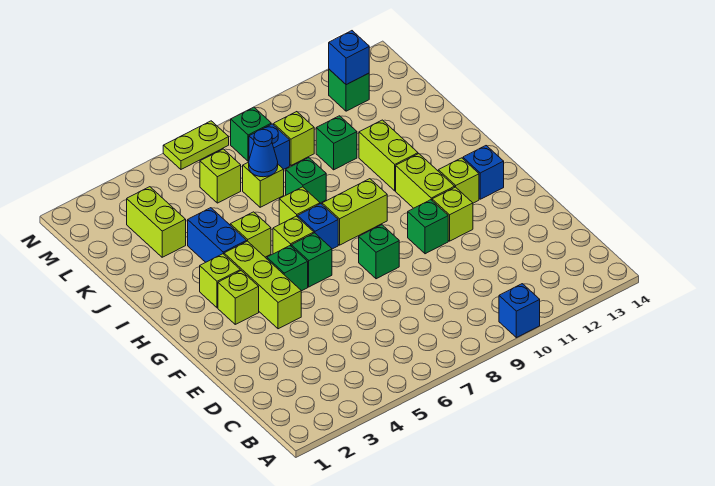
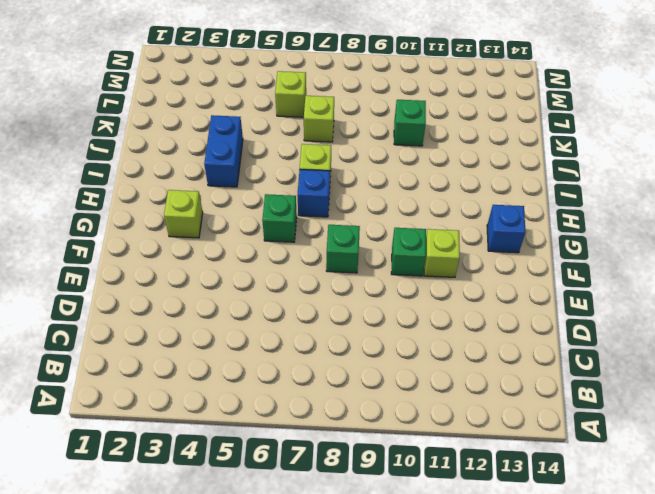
none -> blue 1x1 brick [499,284,540,338]
none -> lime 1x3 brick [224,241,301,329]
none -> green 1x1 brick [267,246,308,291]
none -> lime 1x2 brick [396,154,455,208]

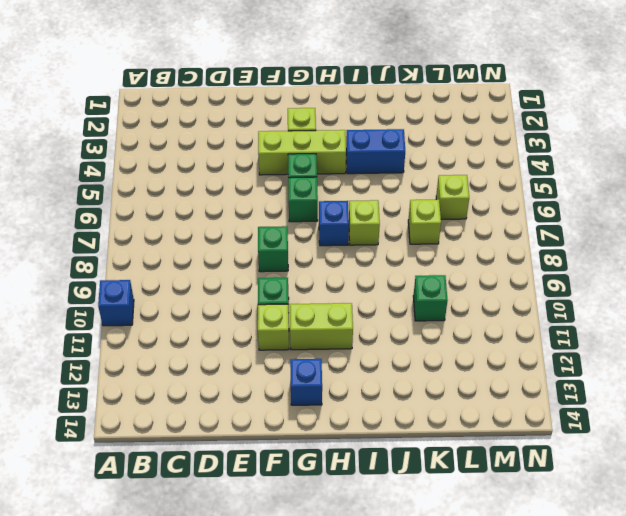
none -> lime 1x1 brick [438,158,479,203]
none -> lime 1x1 brick [200,254,240,308]
none -> lime 1x1 brick [273,216,314,254]
none -> lime 1x2 brick [322,179,387,245]

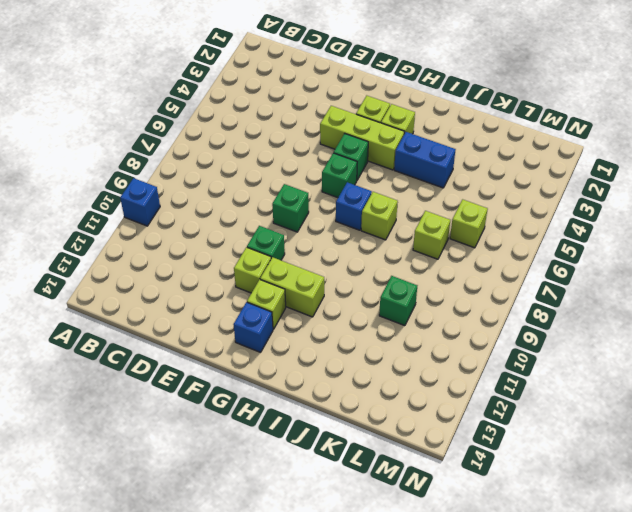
none -> lime 1x1 brick [273,216,314,254]
none -> lime 1x2 brick [322,179,387,245]
none -> lime 1x1 brick [230,212,271,257]
none -> lime 1x2 brick [359,120,418,191]

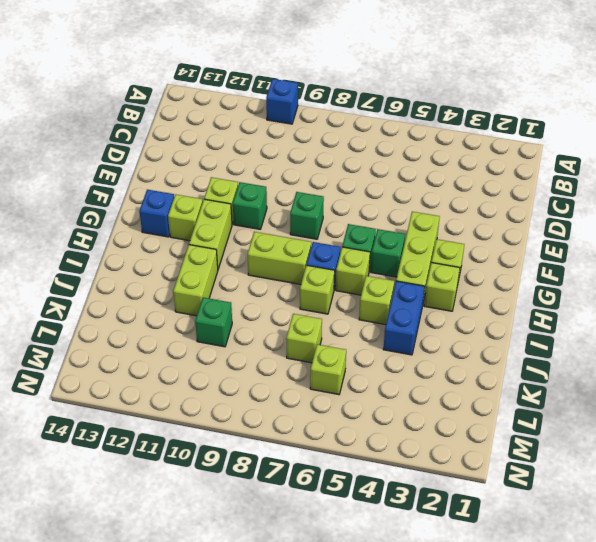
none -> green 1x1 brick [286,158,326,203]
none -> lime 1x2 brick [127,187,186,257]
none -> blue 1x1 brick [249,124,290,169]
none -> lime 1x1 brick [274,112,314,165]

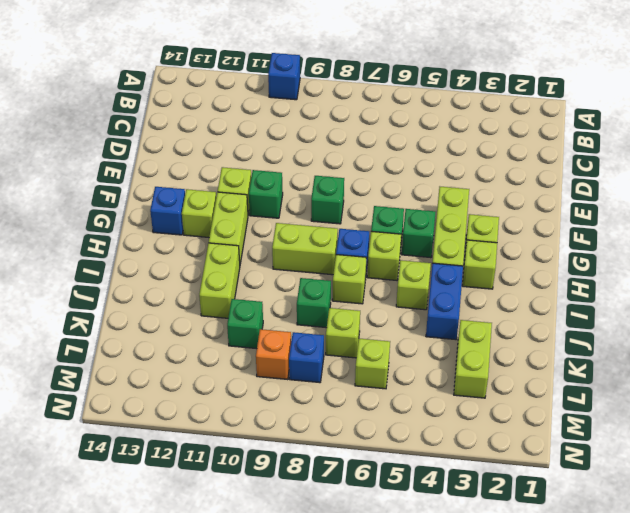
orange 1x1 brick [256,329,291,380] -> lime 1x1 brick [274,112,314,165]
none -> green 1x1 brick [231,107,271,161]
none -> green 1x1 brick [329,69,369,111]
none -> lime 1x2 plate [163,121,229,169]
none -> blue 1x1 cone [249,129,278,177]

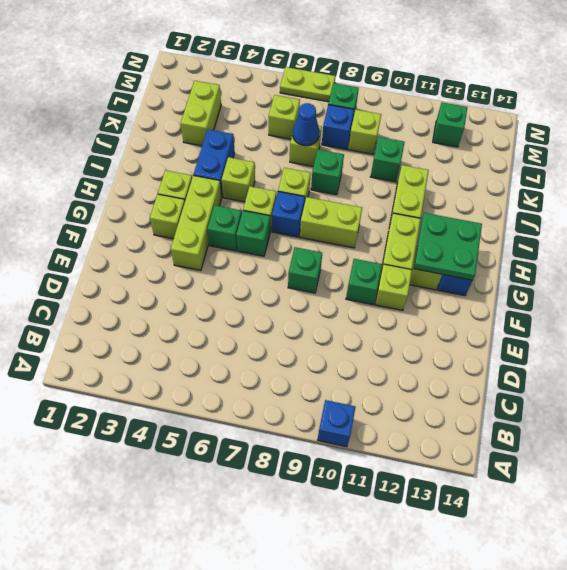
green 2x2 plate [414,213,482,280] -> none
none -> blue 1x1 brick [329,31,369,85]

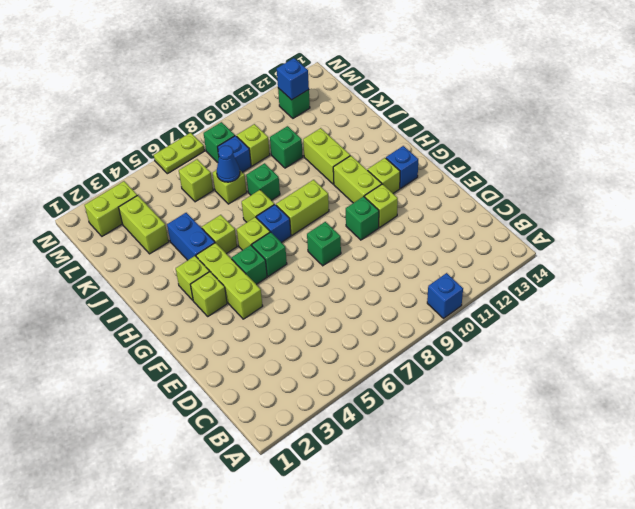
lime 1x2 brick [84,181,137,236] -> none

